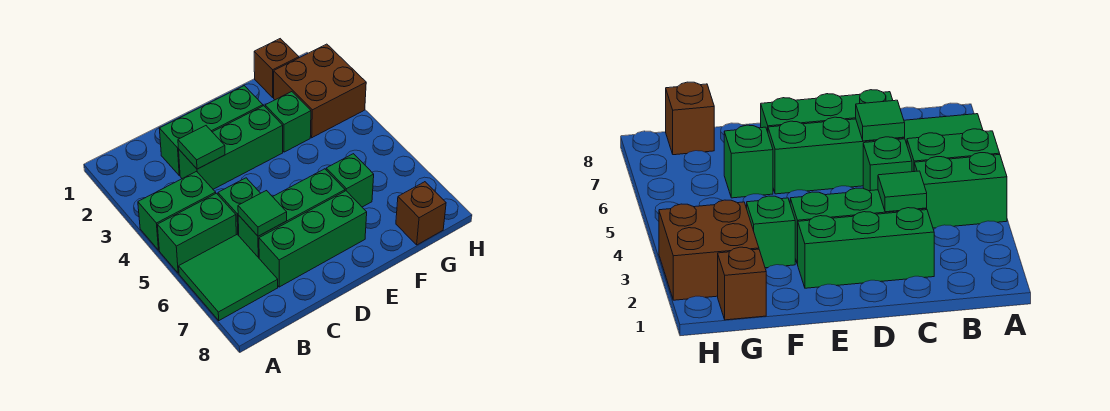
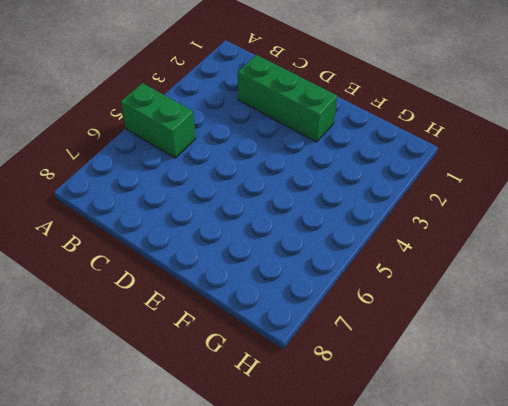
none -> green 1x2 brick [138,172,216,250]
none -> green 2x2 tile [179,234,278,320]
none -> green 1x3 brick [179,106,283,189]

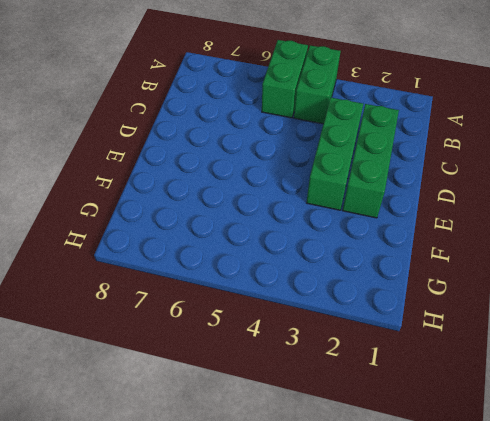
none -> green 2x2 tile [179,234,278,320]
none -> green 1x1 brick [218,178,260,236]
none -> green 1x3 brick [238,169,345,258]

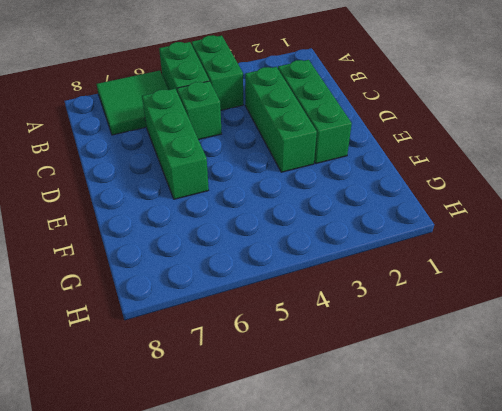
none -> green 1x3 brick [259,191,367,287]
none -> green 1x1 brick [265,92,311,152]
none -> green 1x1 brick [326,154,374,207]

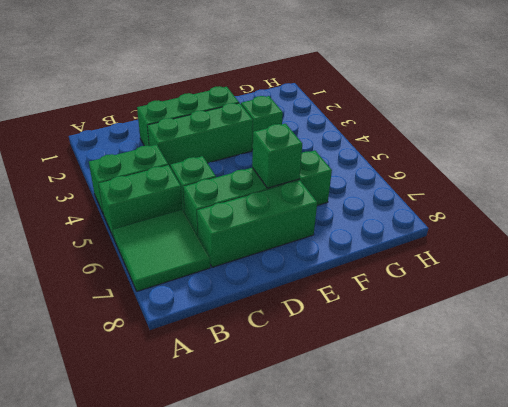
green 1x1 brick [252,124,302,188] -> none
none -> brown 1x1 brick [254,39,299,97]
none -> brown 2x2 brick [274,44,366,138]
none -> brown 1x1 brick [396,182,446,245]

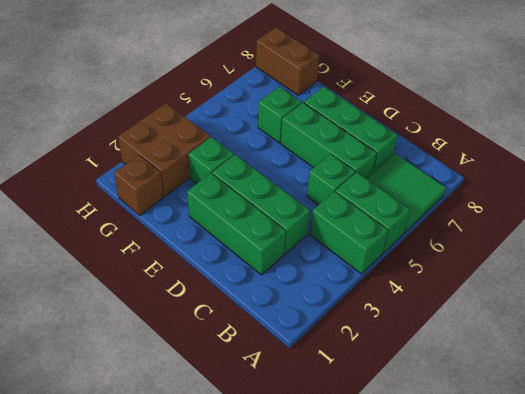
brown 1x2 brick [256,27,320,95] -> brown 1x1 brick [396,182,446,245]
none -> green 1x1 tile [178,126,225,169]
none -> green 1x1 tile [238,191,287,236]

